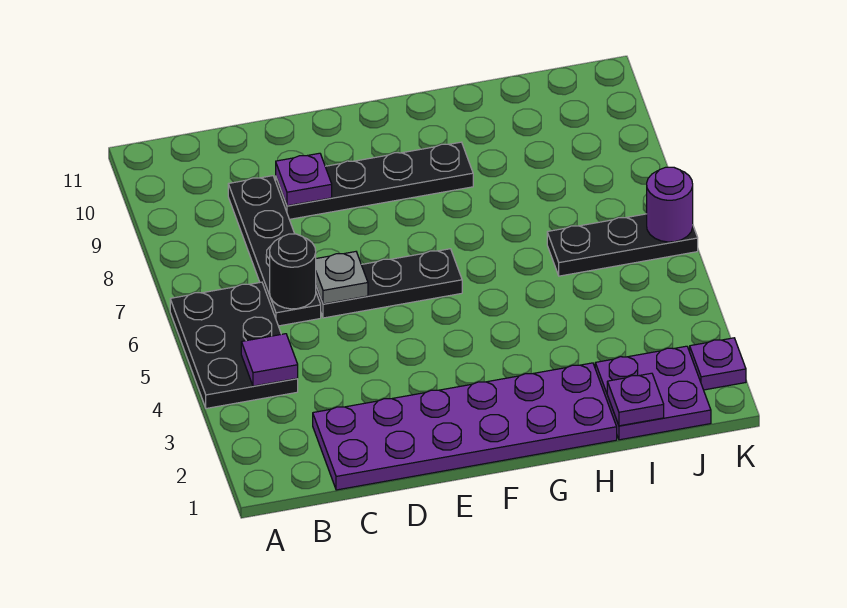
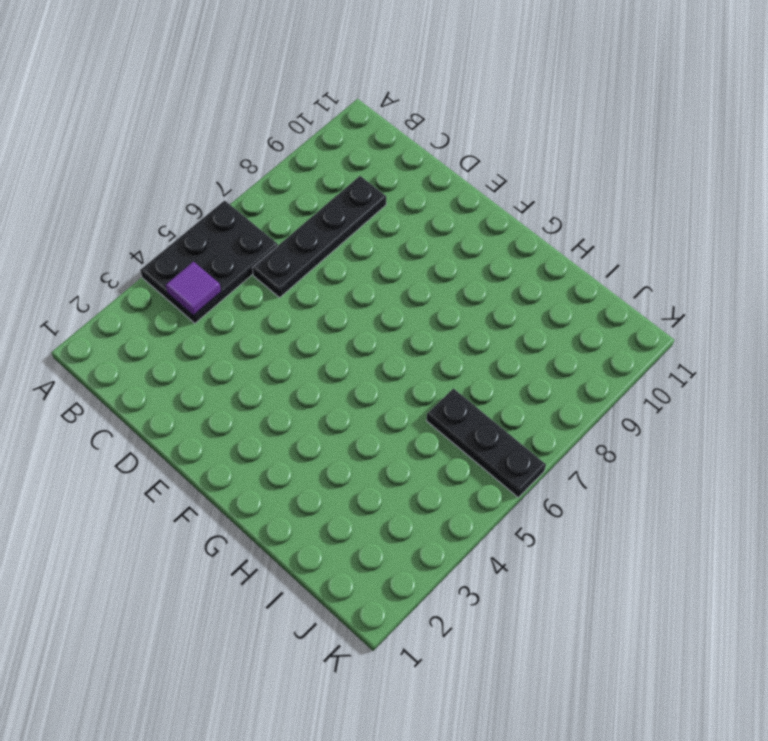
none -> purple 2x6 plate [313,363,617,490]
none -> black 1x3 plate [316,249,462,318]
none -> black 1x4 plate [276,142,473,219]

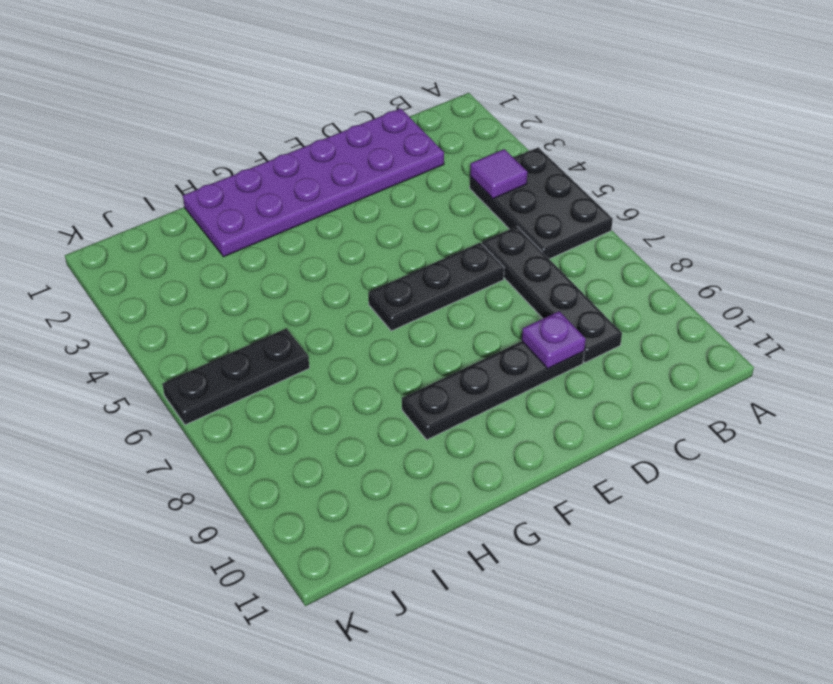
none -> purple 2x2 plate [595,346,711,440]
none -> purple 1x1 plate [690,338,746,390]
none -> black 1x1 round brick [270,234,316,309]

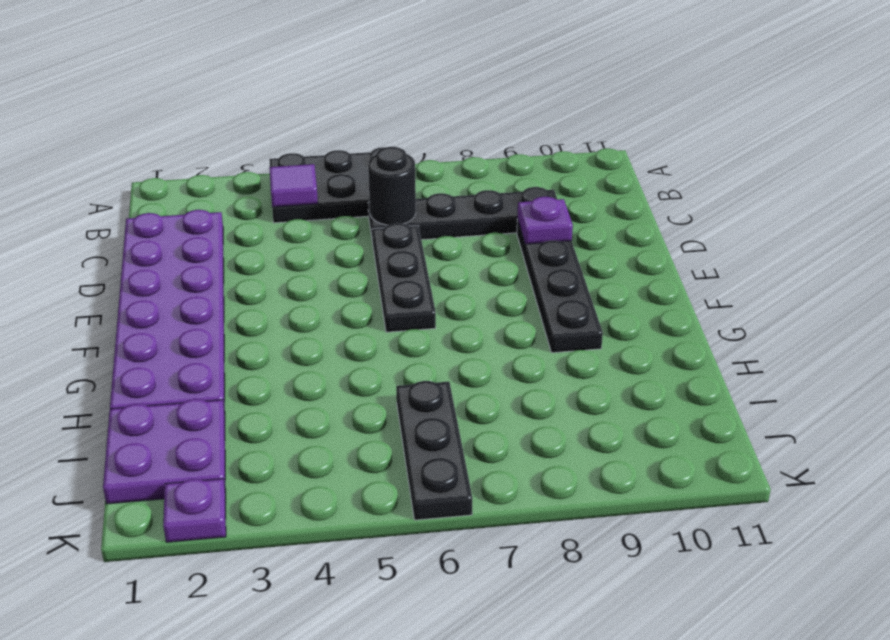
none -> grey 1x1 plate [316,252,368,304]
none -> purple 1x1 plate [607,373,664,426]
none -> purple 1x1 round brick [647,167,693,242]

